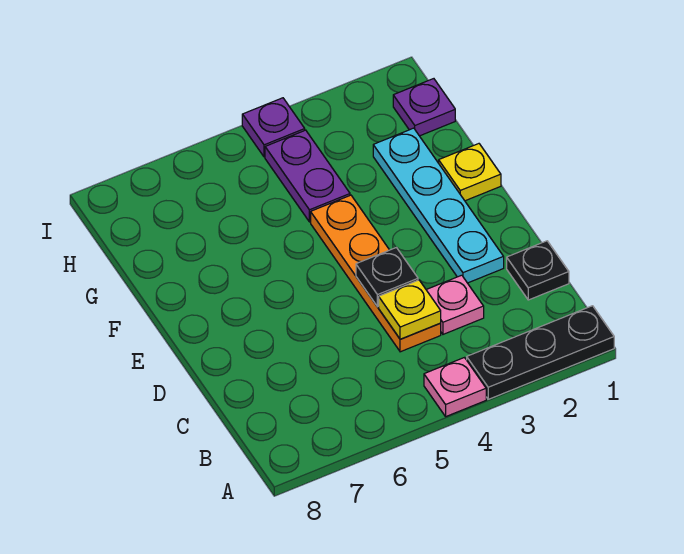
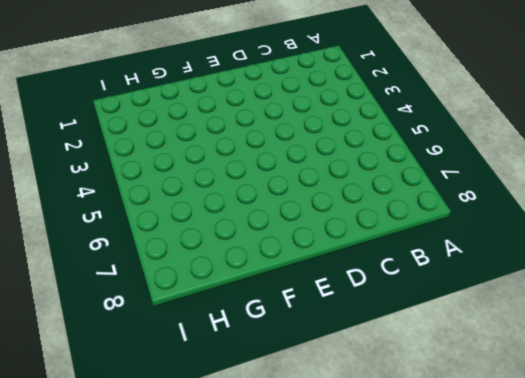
none -> black 1x3 plate [467,306,614,399]
none -> pink 1x1 plate [424,358,486,416]
none -> black 1x1 plate [507,241,569,300]

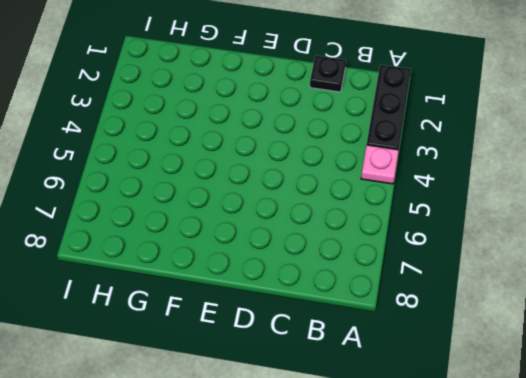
none -> pink 1x1 plate [426,275,484,334]
none -> orange 1x4 plate [311,195,441,352]
none -> cyan 1x4 plate [373,128,504,283]

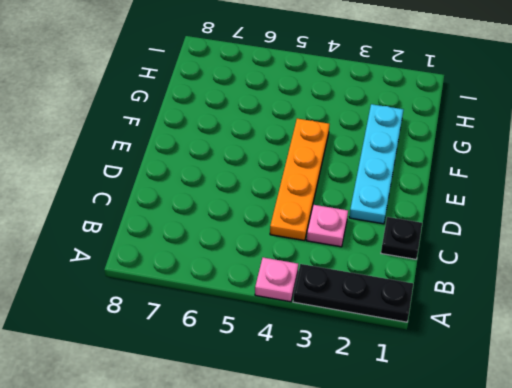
none -> yellow 1x1 plate [439,144,501,201]
none -> purple 1x2 plate [265,130,350,222]
none -> purple 1x1 plate [393,79,455,136]

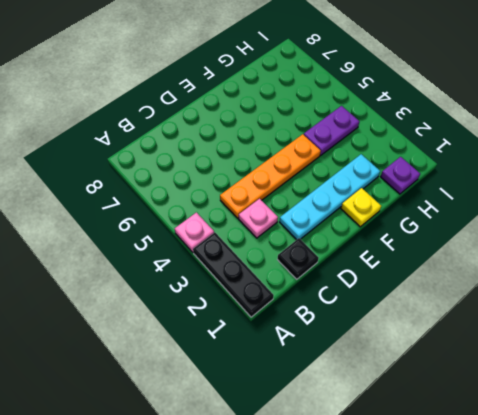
none -> purple 1x1 plate [242,98,305,157]
none -> yellow 1x1 plate [379,280,441,339]
none -> black 1x1 plate [356,247,418,307]

